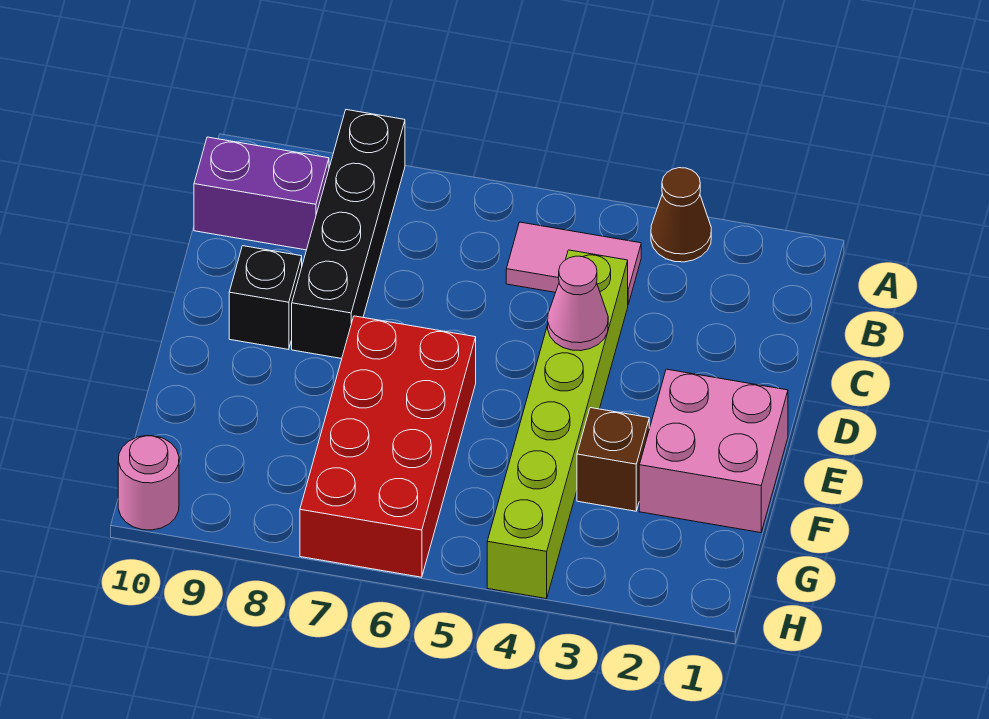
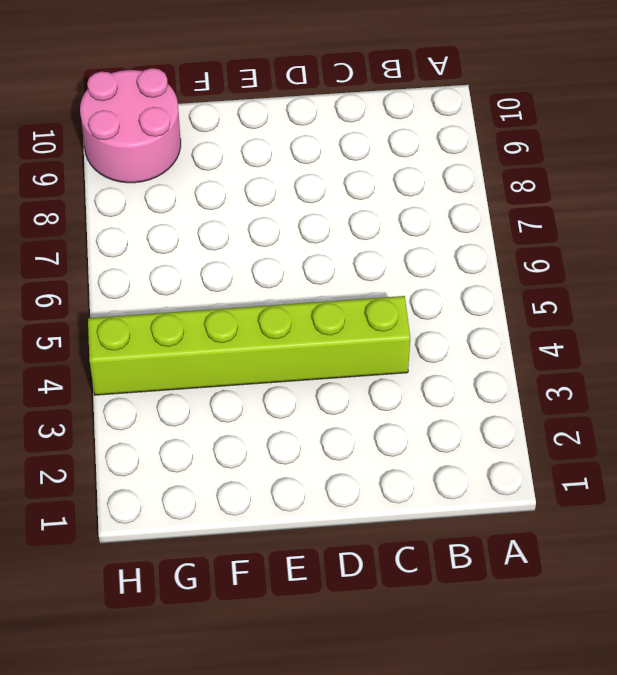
pink 2x2 round brick [80,68,181,183] -> pink 1x1 round brick [118,436,179,530]
none -> brown 1x1 cone [651,168,711,262]
none -> black 1x4 brick [292,110,405,359]

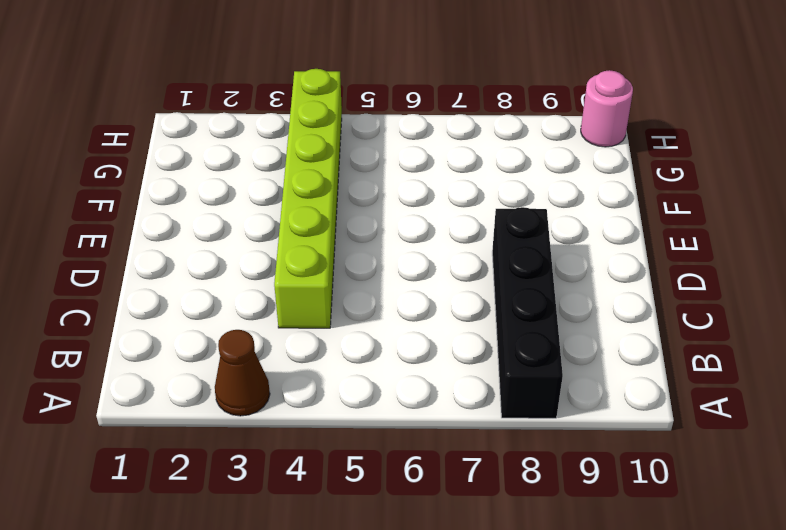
none -> pink 1x2 tile [506,222,641,304]
none -> purple 1x2 brick [194,137,329,250]

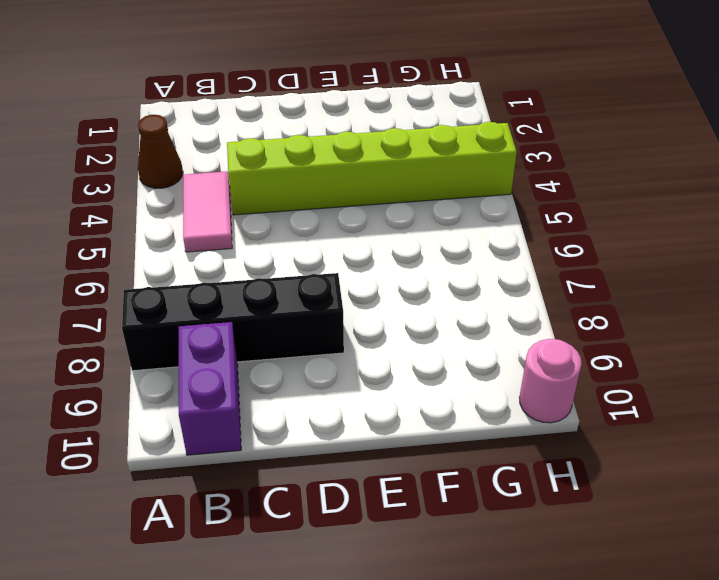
none -> black 1x1 brick [229,246,302,350]
none -> pink 2x2 brick [639,369,788,533]

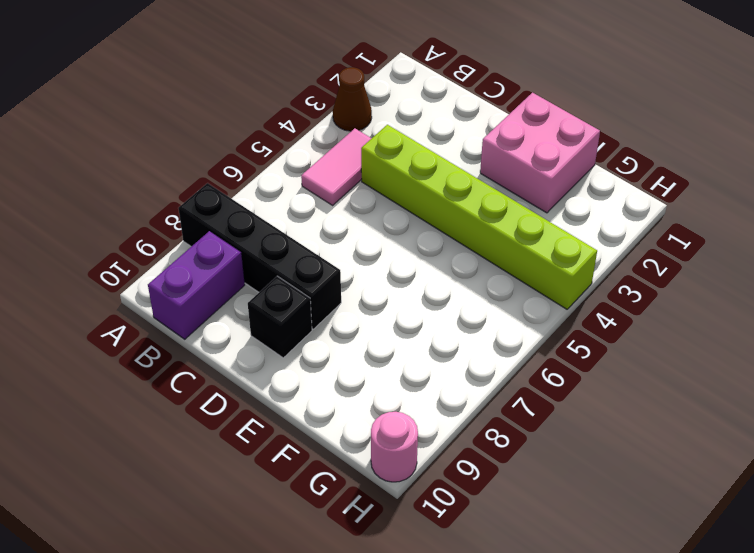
none -> red 2x4 brick [300,316,476,577]
none -> brown 1x1 brick [577,408,649,511]

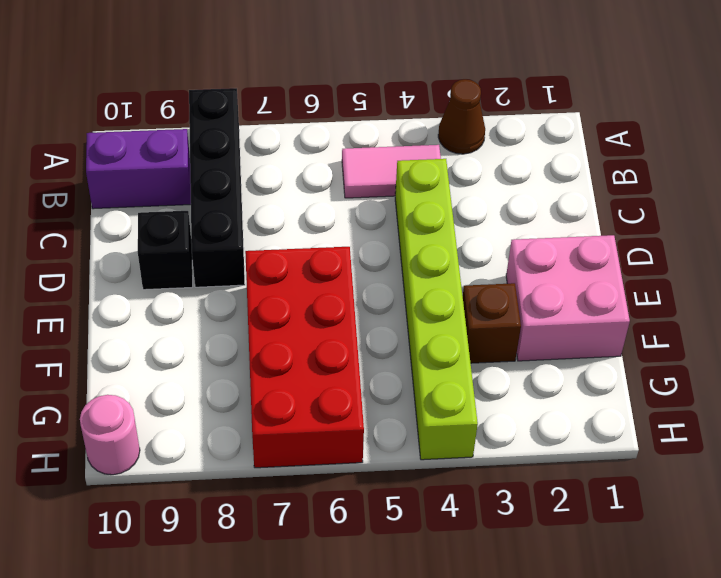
none -> pink 1x1 cone [548,256,608,351]

